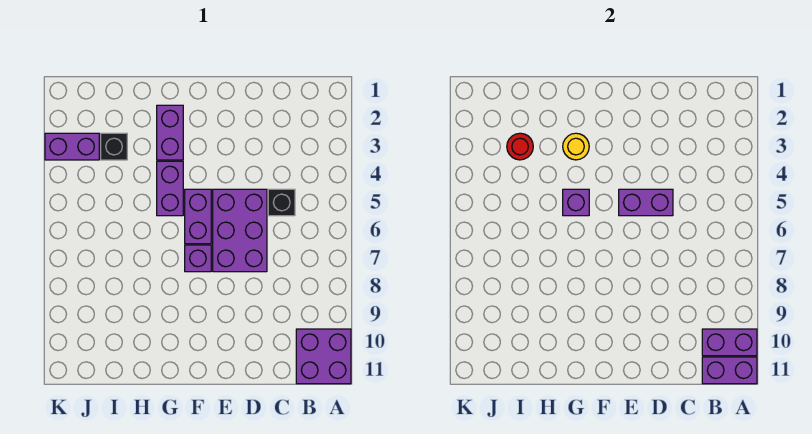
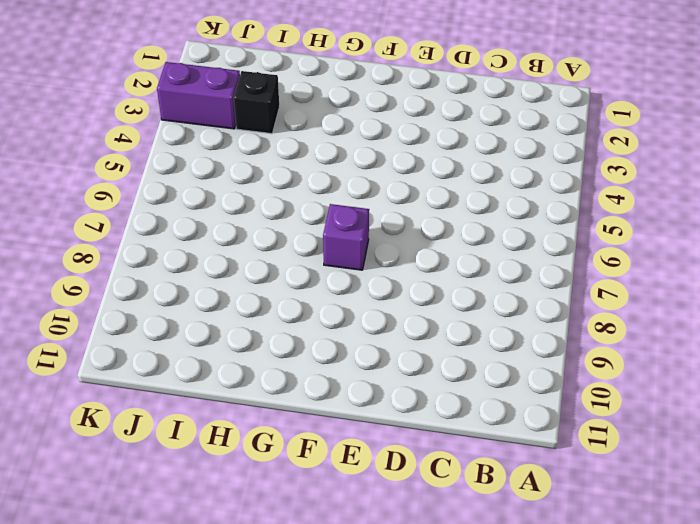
none -> purple 2x2 brick [296,329,351,384]
none -> black 1x1 brick [268,189,295,216]
none -> purple 2x3 brick [213,189,267,272]

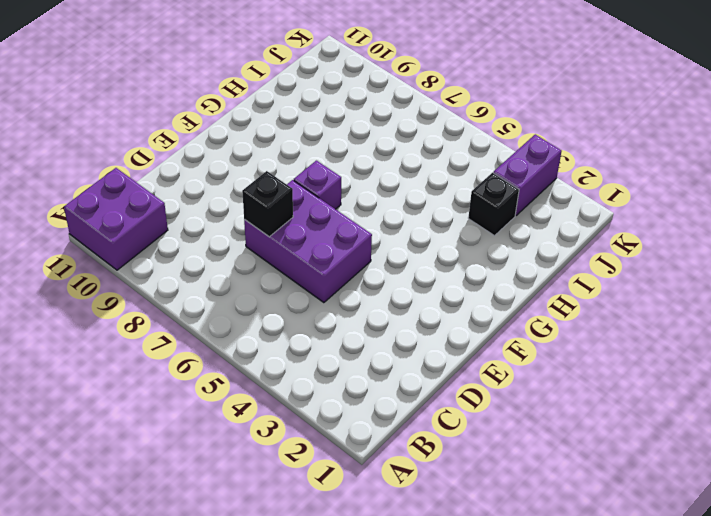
black 1x1 brick [242,171,293,237] -> black 1x1 brick moved to [268,189,295,216]
none -> purple 1x2 brick [185,189,211,244]
none -> purple 1x2 brick [157,105,183,160]
none -> purple 1x2 brick [157,161,183,216]

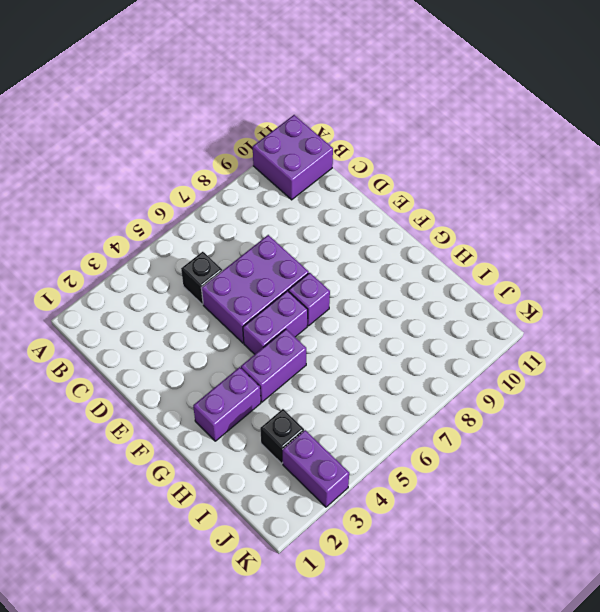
none -> purple 1x2 brick [702,329,757,356]
none -> purple 1x2 brick [702,357,757,384]
none -> purple 1x2 brick [619,189,673,216]

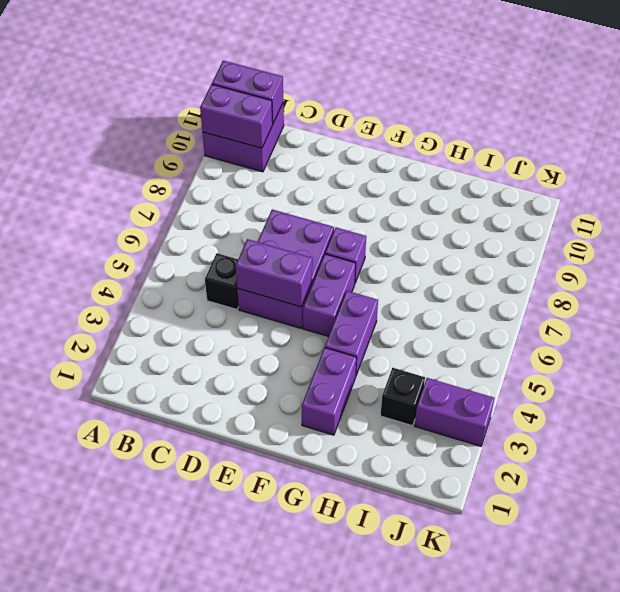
none -> yellow 1x1 round brick [563,133,589,160]
none -> purple 1x1 brick [563,189,589,216]
none -> red 1x1 round brick [507,133,533,160]

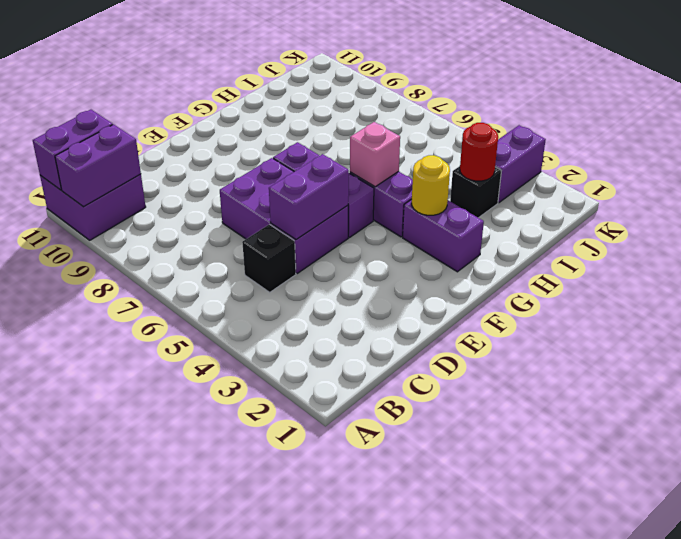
pink 1x1 brick [350,122,400,187] -> purple 1x1 brick [563,189,589,216]

